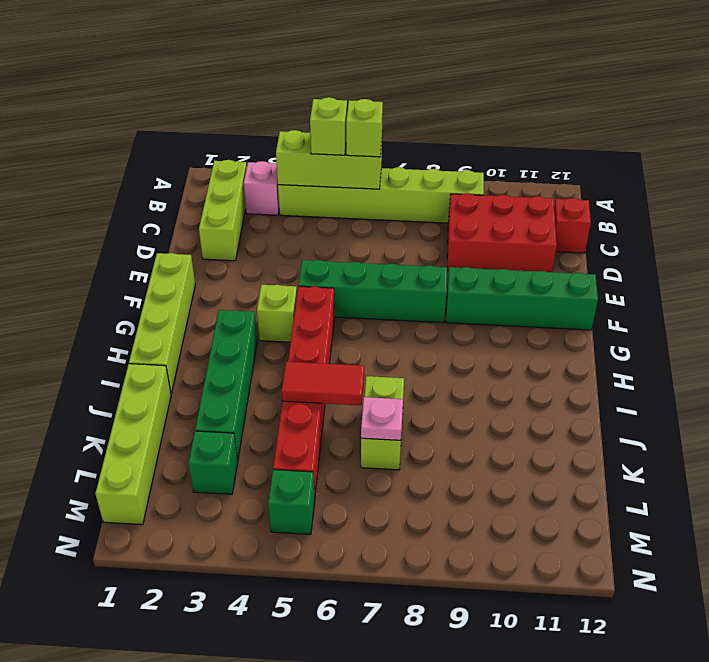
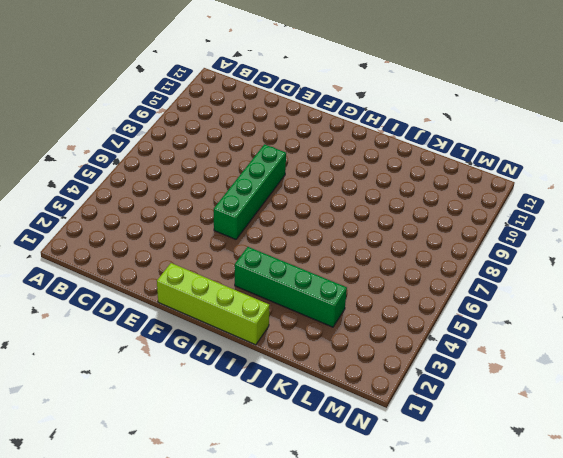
none -> lime 1x3 brick [199,160,247,261]
none -> pink 1x1 brick [244,161,279,215]
none -> lime 1x6 brick [278,167,484,223]

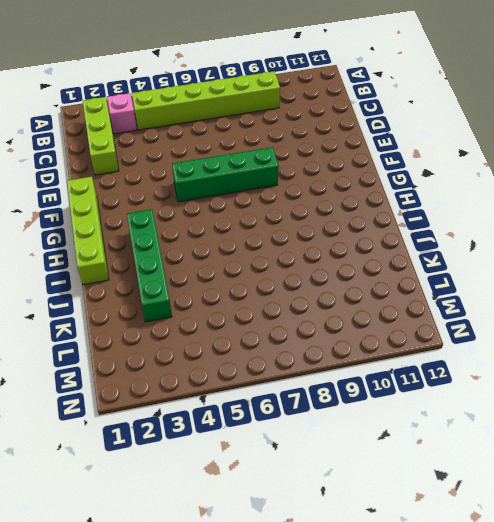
none -> red 2x3 brick [447,193,557,272]
none -> red 1x1 brick [554,198,591,253]
none -> green 1x4 brick [446,267,598,330]

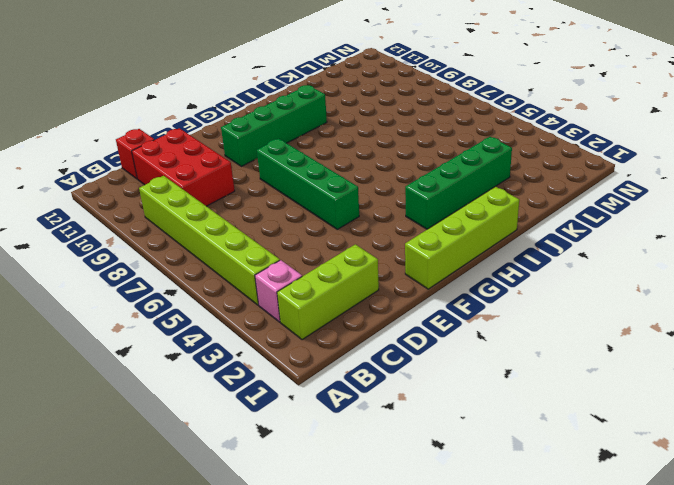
green 1x4 brick [221,85,327,166] -> green 1x4 brick turned to [446,267,598,330]
none -> lime 1x1 brick [257,285,297,342]
none -> red 1x6 brick [273,286,334,497]
none -> lime 1x4 brick [95,364,171,525]

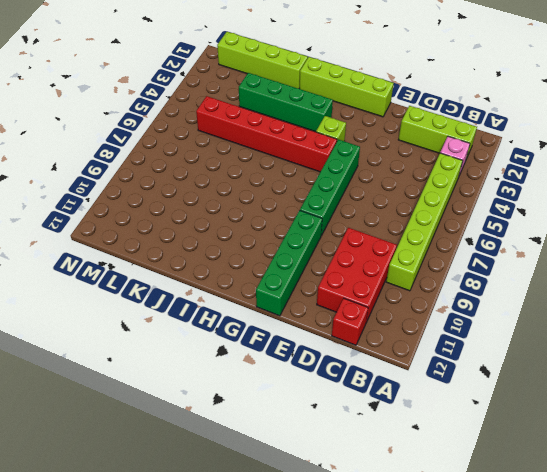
none -> lime 1x2 brick [361,376,404,470]
none -> green 1x1 brick [189,431,238,494]
none -> green 1x1 brick [268,470,315,534]

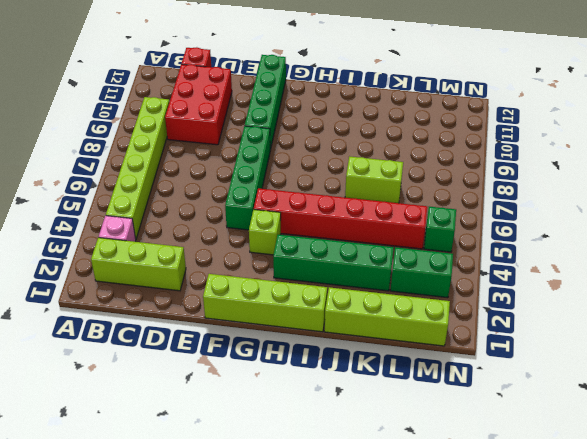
green 1x2 brick [390,247,453,298] -> green 1x1 brick [189,431,238,494]
none -> lime 1x3 brick [276,130,382,189]
none -> red 1x2 tile [282,362,364,405]
none -> pink 1x1 plate [361,397,403,440]

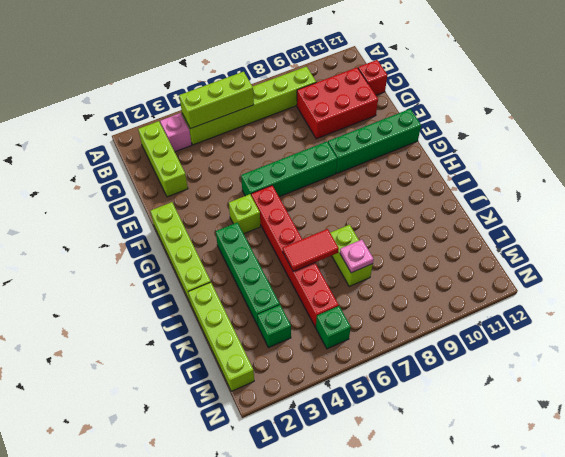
none -> lime 1x1 brick [310,97,347,155]
none -> lime 1x1 brick [346,99,383,157]

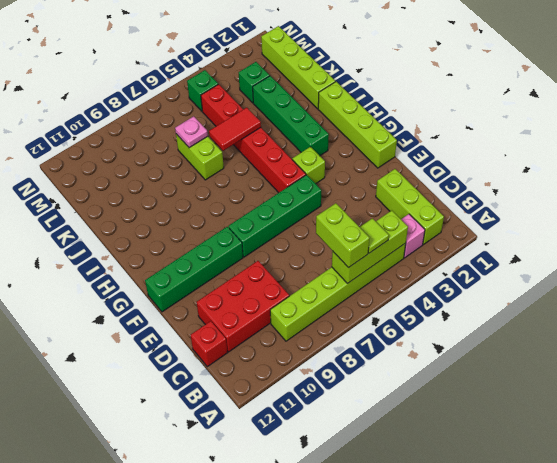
lime 1x1 tile [360,218,389,253] -> lime 1x1 brick [310,97,347,155]
lime 1x2 brick [316,203,370,268] -> lime 1x1 brick [346,99,383,157]

